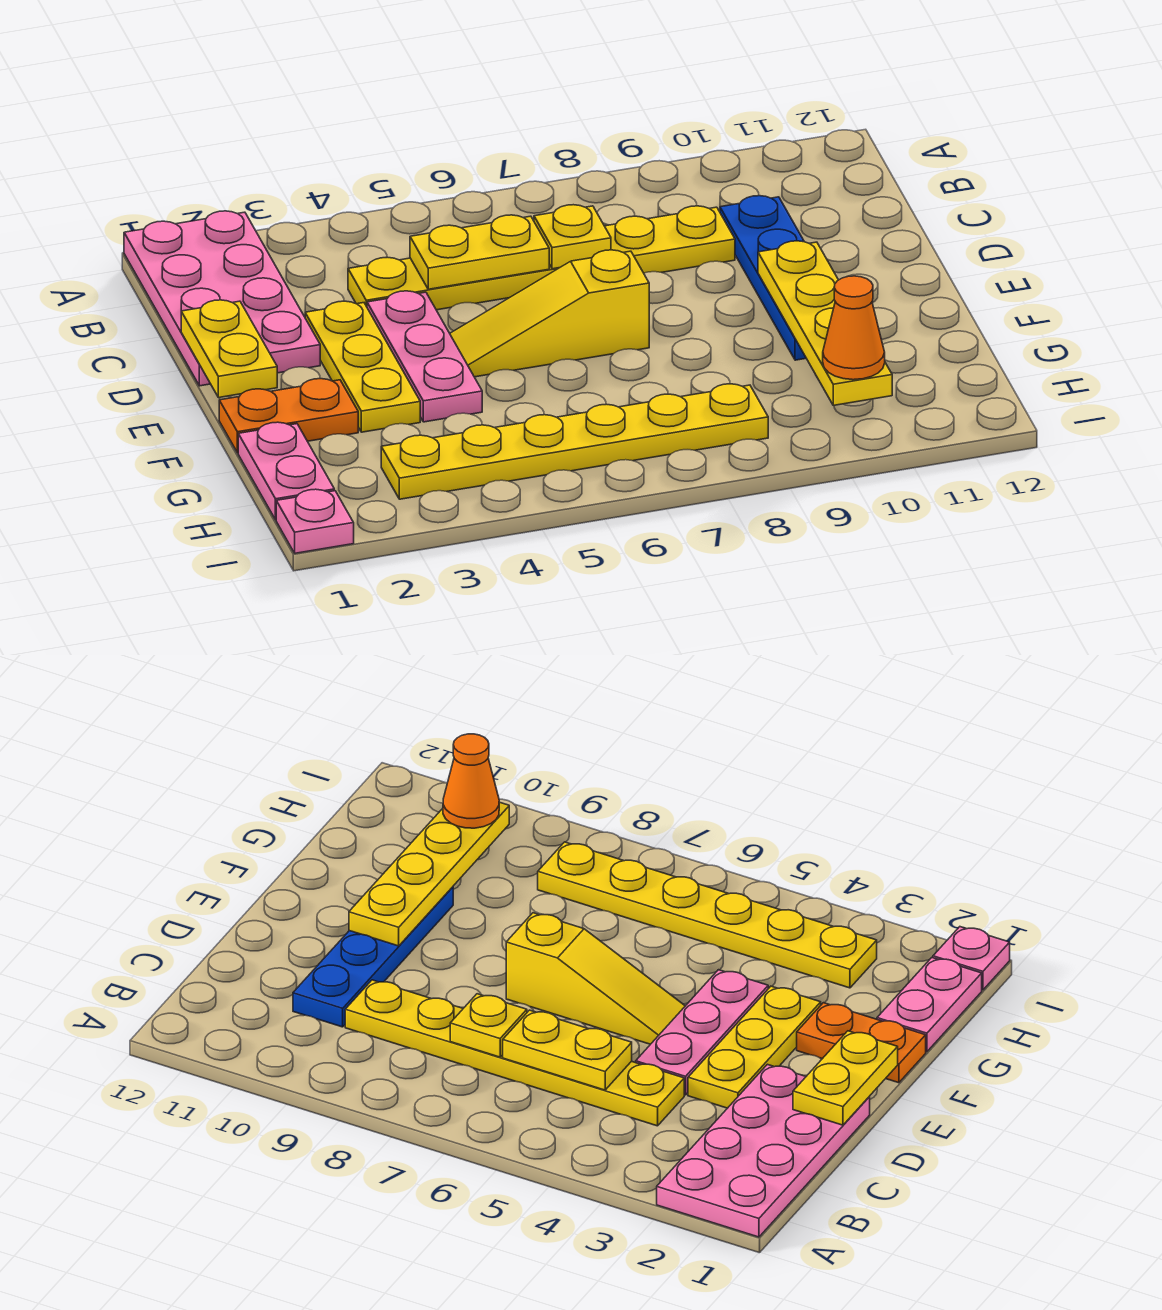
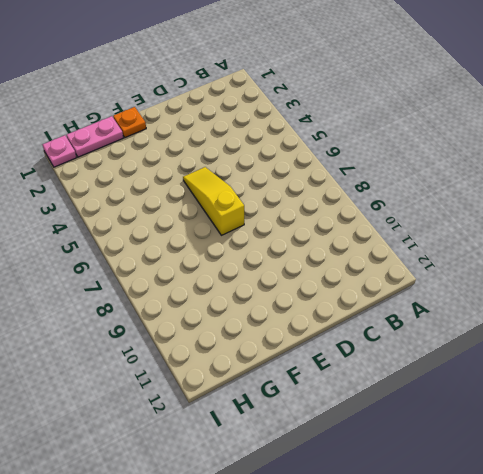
orange 1x1 plate [113,107,146,137] -> orange 1x2 plate [219,379,358,453]
none -> pink 2x4 plate [124,211,320,386]
none -> yellow 1x6 plate [348,206,735,310]
none -> blue 1x4 plate [720,196,806,360]

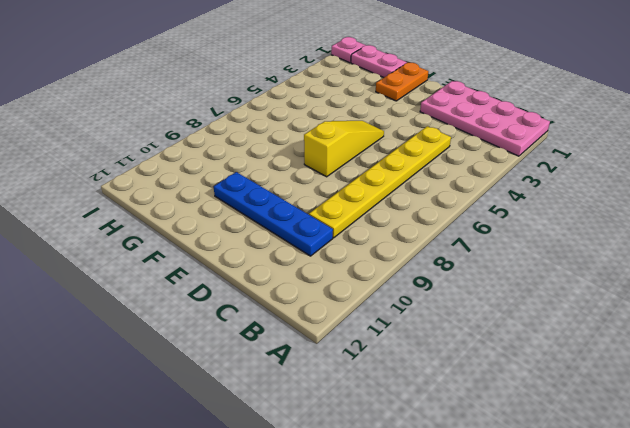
none -> yellow 1x3 plate [305,301,420,432]
none -> pink 1x3 plate [367,291,482,422]
none -> yellow 1x6 plate [381,384,768,499]

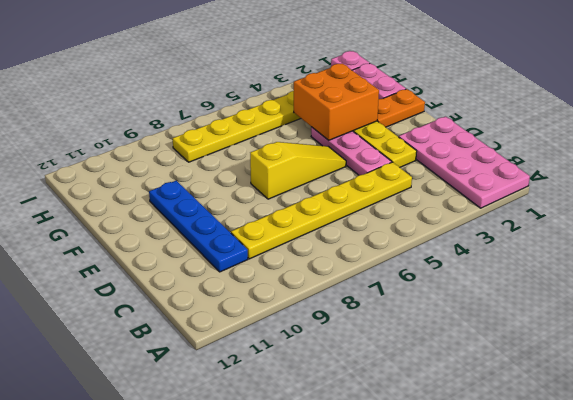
orange 2x2 brick [294,63,379,140] -> none
none -> yellow 1x2 plate [410,215,549,289]
none -> yellow 1x1 plate [534,205,611,269]
none -> yellow 1x2 plate [181,300,277,398]

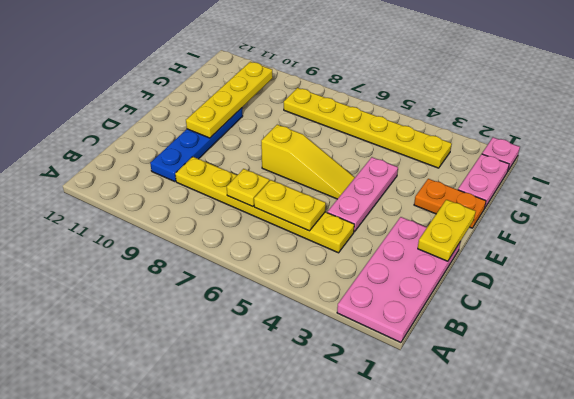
none -> yellow 1x3 plate [305,301,420,432]
none -> orange 1x1 cone [823,276,885,380]

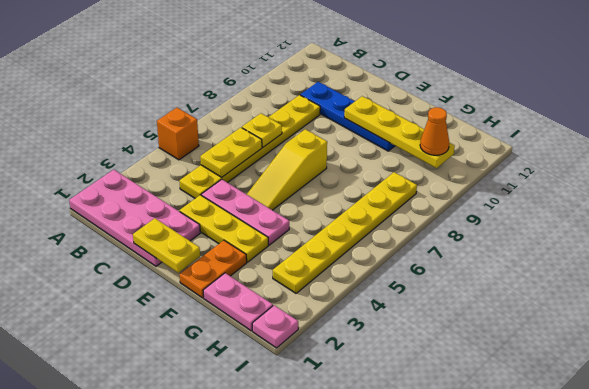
orange 1x1 brick [157,108,199,160] -> none

